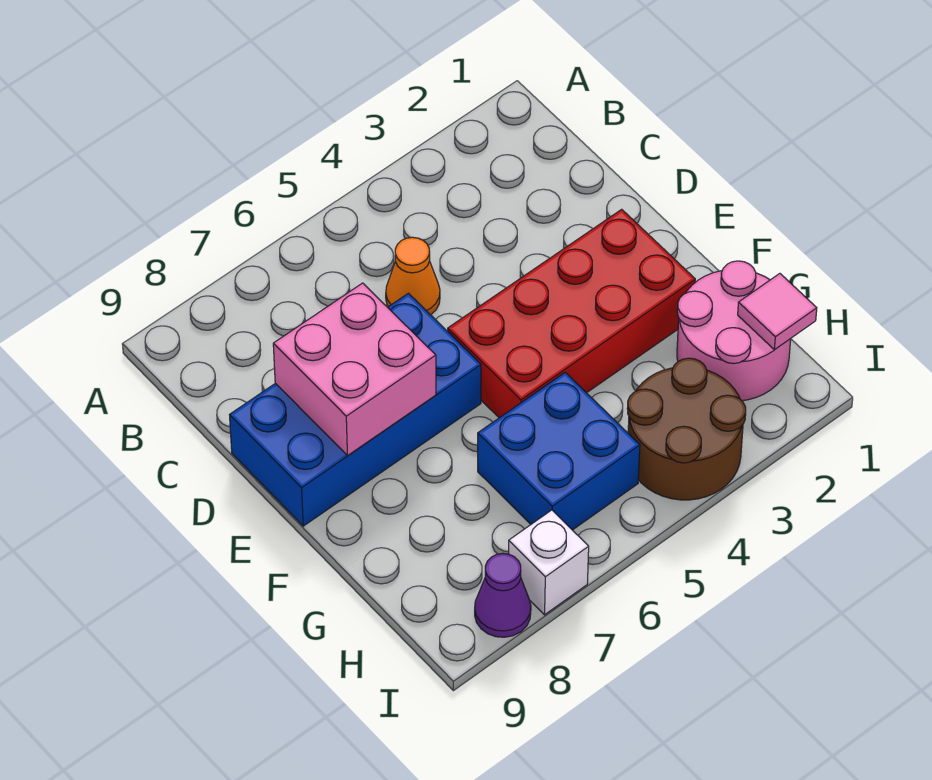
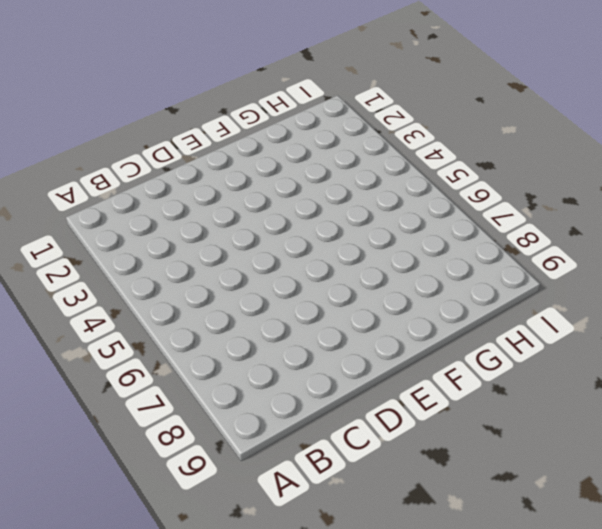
none -> orange 1x1 cone [386,237,440,315]
none -> blue 2x4 brick [230,293,481,526]

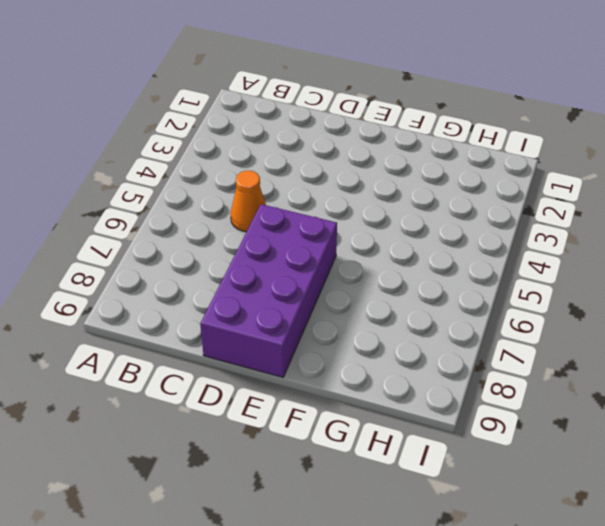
purple 2x4 brick [200,204,337,377] -> blue 2x4 brick [230,293,481,526]
none -> red 2x4 brick [448,209,695,418]
none -> pink 2x2 round brick [677,261,791,401]

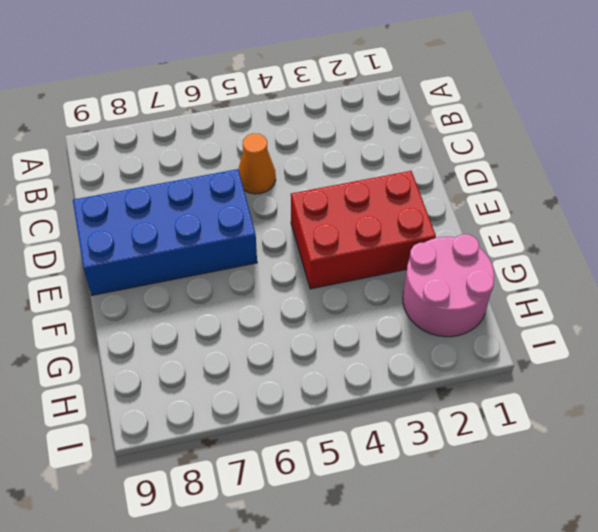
red 2x3 brick [291,171,436,289] -> red 2x4 brick [448,209,695,418]
none -> blue 2x2 brick [478,373,640,530]
none -> brown 2x2 round brick [627,358,746,500]

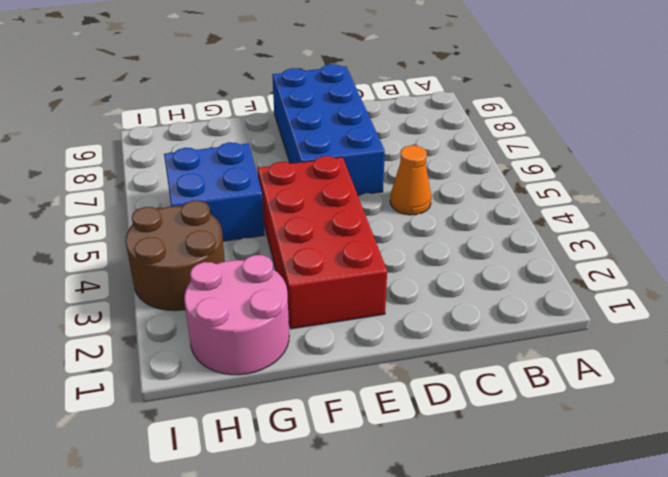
none -> white 1x1 brick [509,510,589,615]
none -> purple 1x1 cone [475,554,531,637]

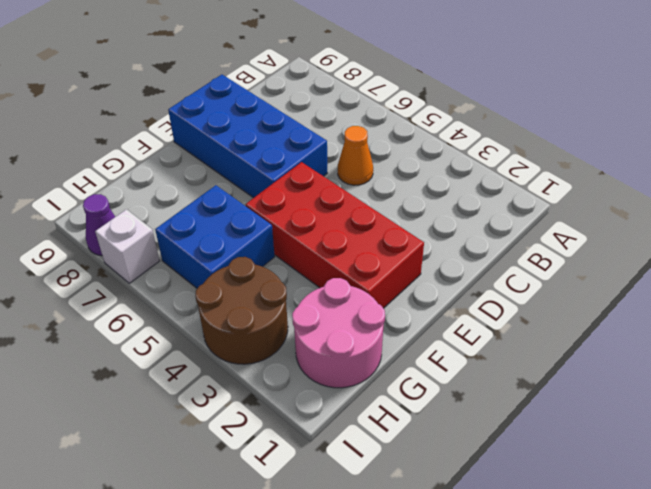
none -> pink 2x2 brick [273,283,436,456]
none -> pink 1x1 tile [738,274,817,350]

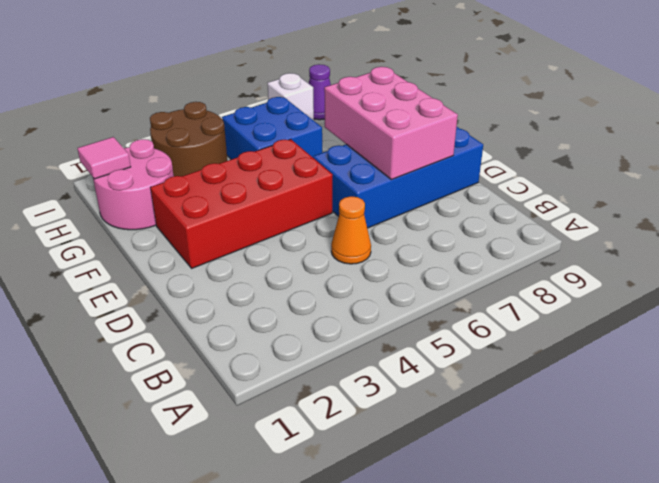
pink 2x3 brick [324,67,458,180] -> pink 2x2 brick [273,283,436,456]

